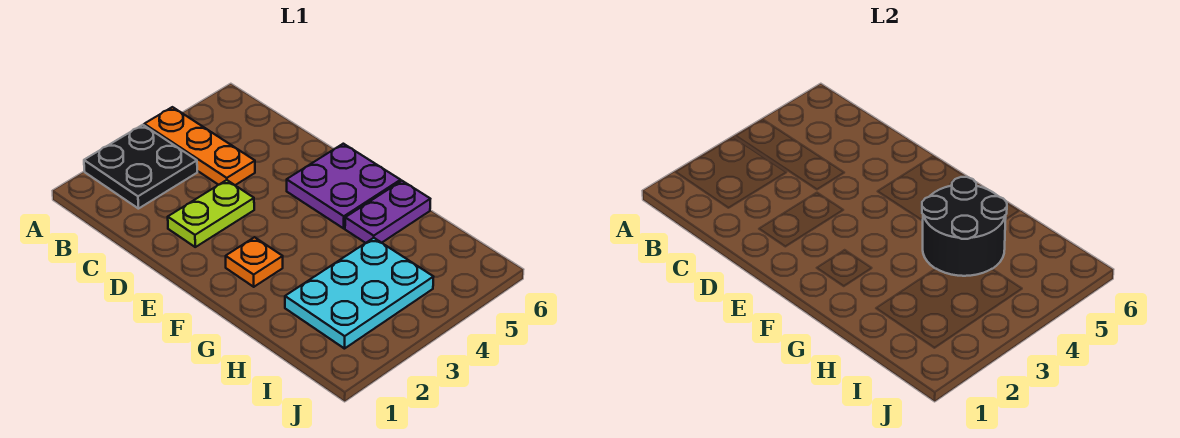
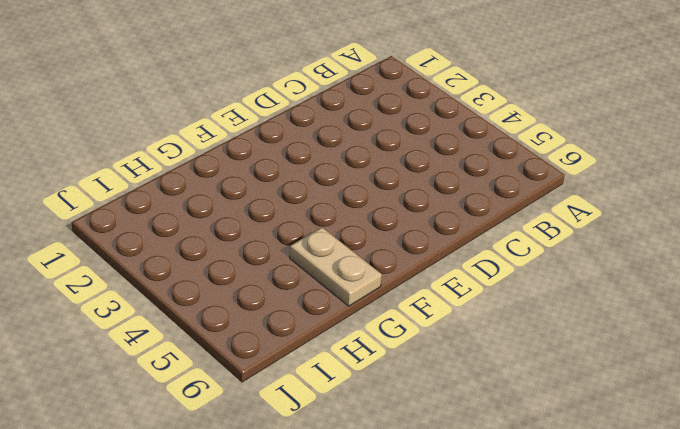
tan 1x2 plate [290,228,382,306] -> purple 1x2 plate [345,181,430,243]
none -> black 2x2 plate [84,125,197,209]
none -> orange 1x3 plate [144,107,255,185]

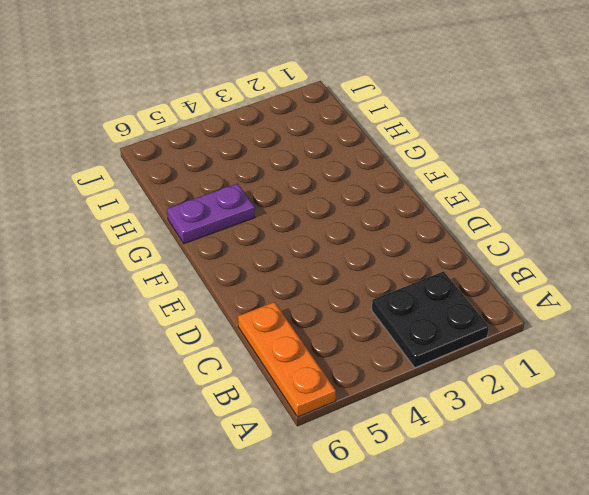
orange 1x3 plate [238,302,336,417] -> orange 1x3 plate moved to [144,107,255,185]
none -> lime 1x2 plate [168,180,254,247]
none -> purple 2x2 plate [287,144,401,228]

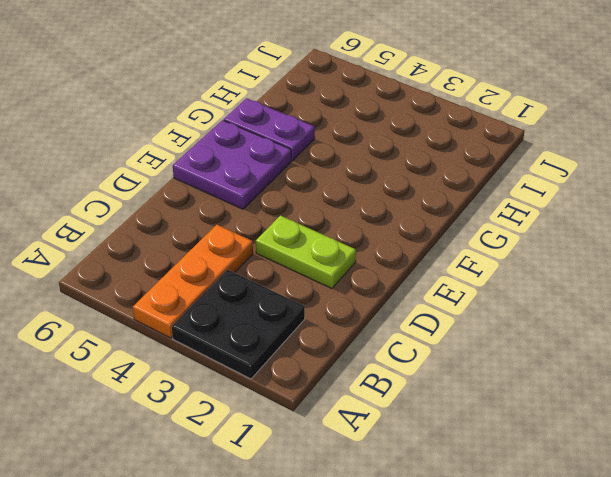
none -> orange 1x1 plate [226,237,283,287]
none -> cyan 2x3 plate [285,238,433,349]

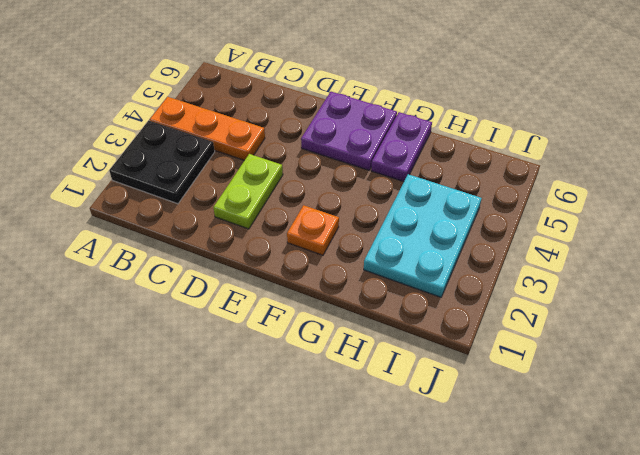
none -> black 2x2 round brick [922,177,1007,276]

